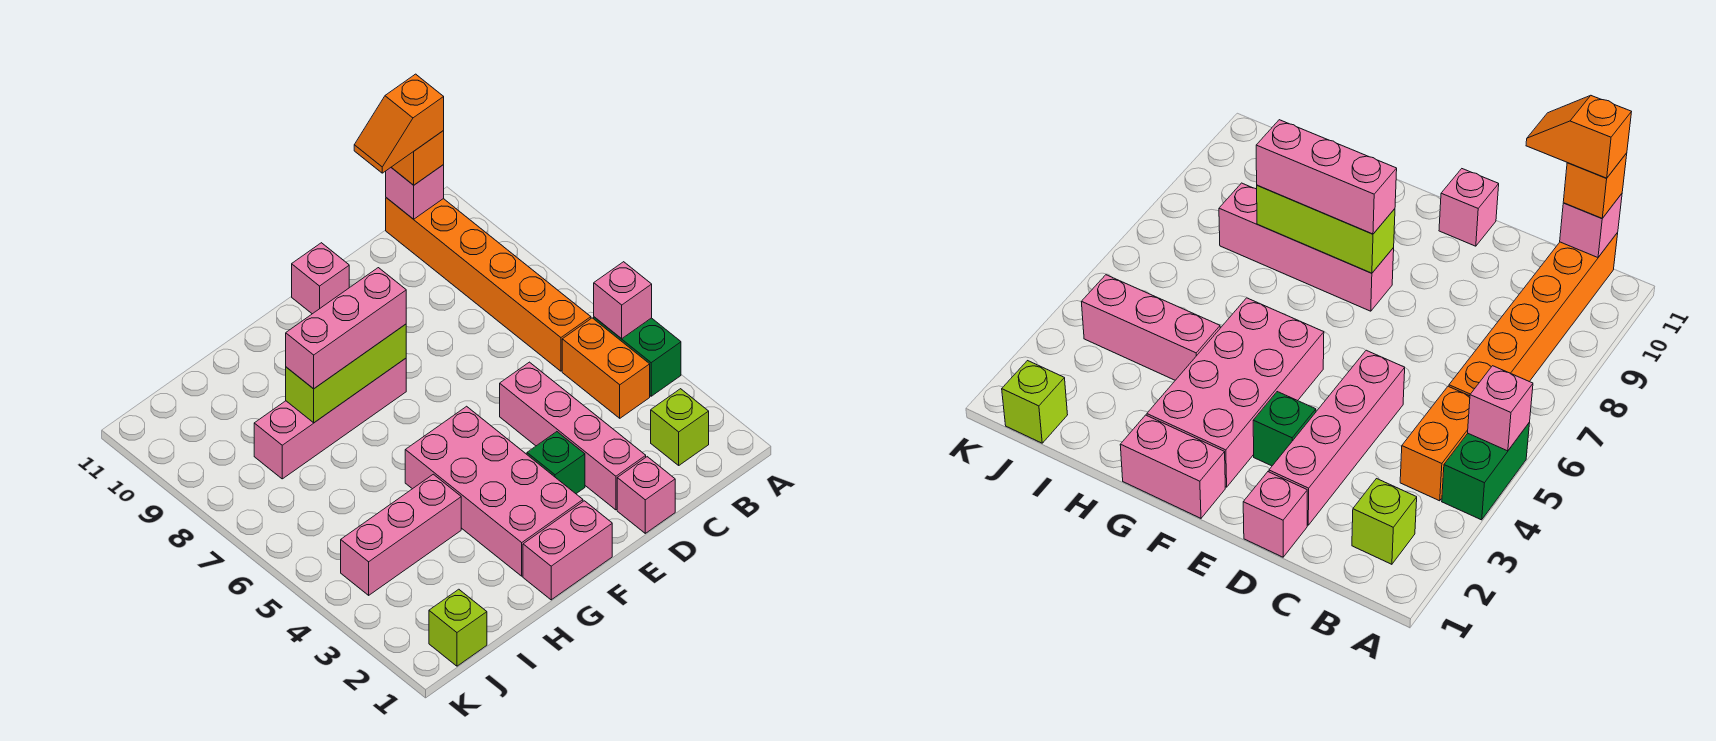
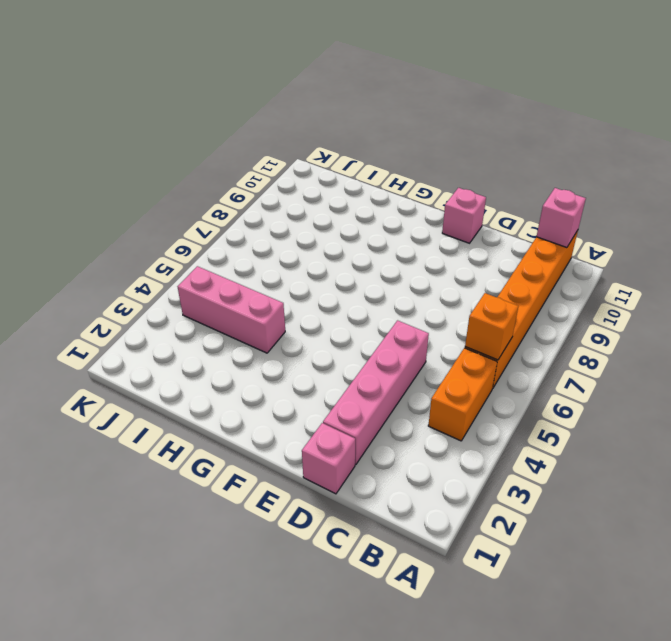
orange 1x1 brick [465,293,518,360] -> orange 1x1 brick moved to [391,131,444,185]
none -> green 1x2 brick [594,317,681,396]
none -> lime 1x1 brick [651,389,709,465]
none -> green 1x1 brick [527,432,585,494]

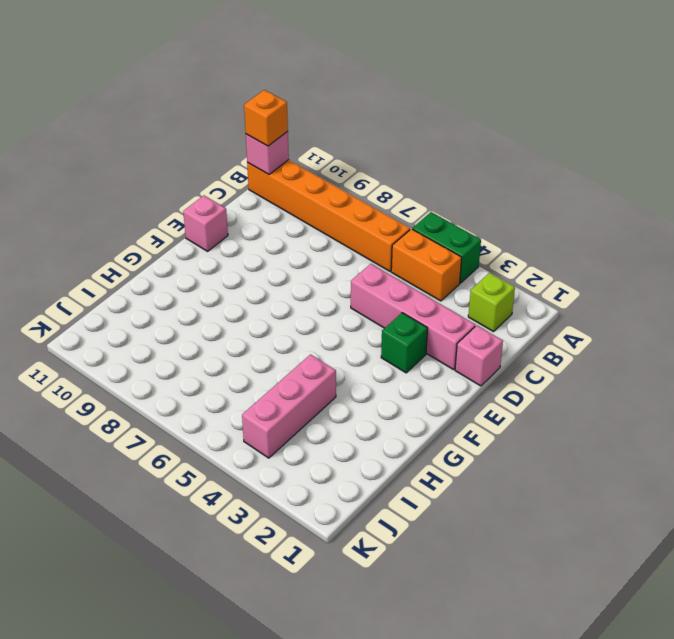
none -> pink 1x2 brick [523,501,612,600]
none -> pink 2x4 brick [405,406,583,576]
none -> pink 1x4 brick [254,358,406,479]

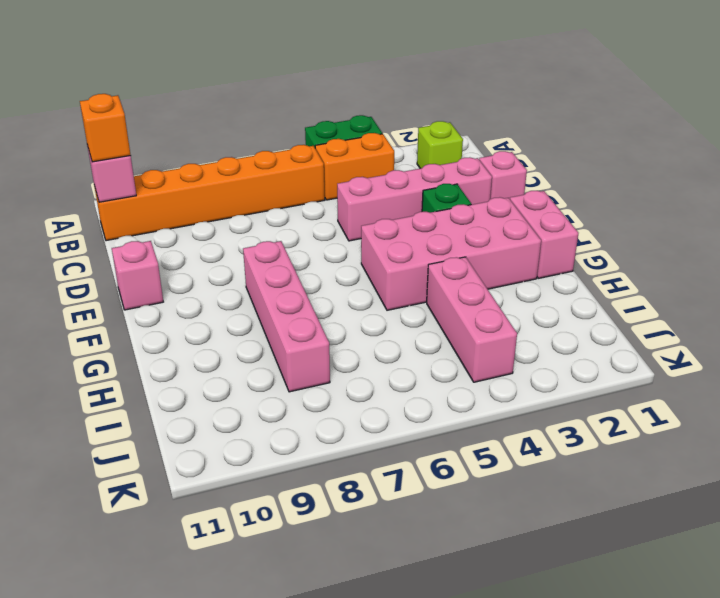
none -> lime 1x1 brick [429,589,487,666]
none -> pink 1x1 brick [594,262,652,339]
none -> lime 1x3 brick [286,324,406,423]

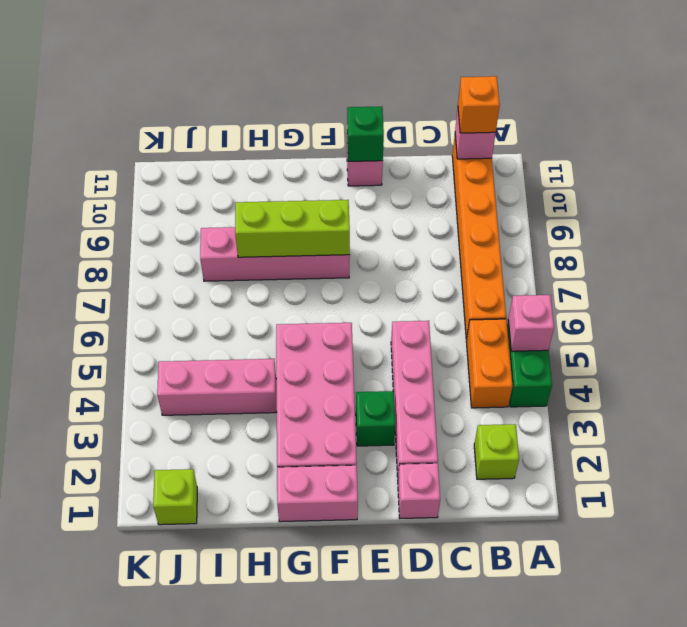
green 1x1 brick [347,106,384,161] -> none
none -> pink 1x3 brick [286,268,406,389]
none -> orange 1x2 slope [354,74,444,173]

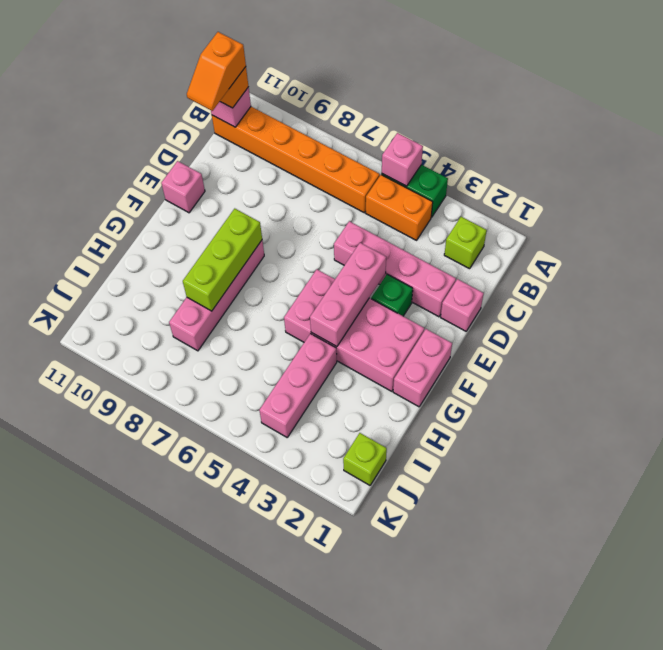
pink 1x3 brick [310,243,386,347] -> pink 1x3 brick moved to [286,268,406,389]

